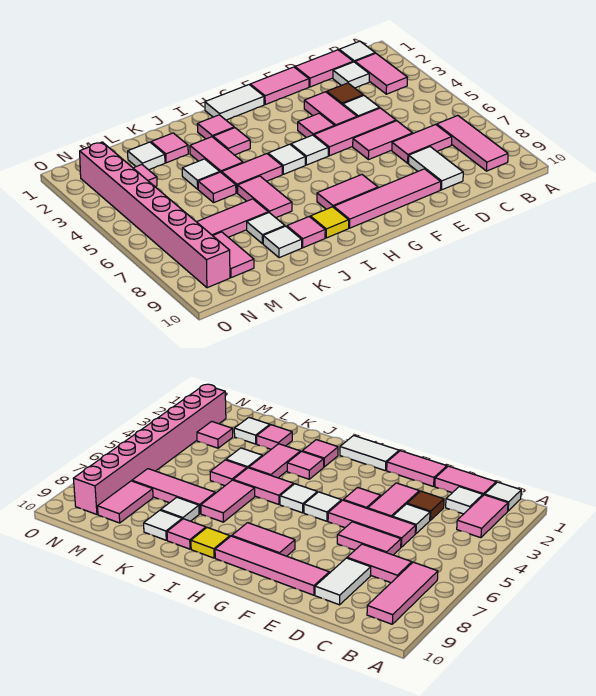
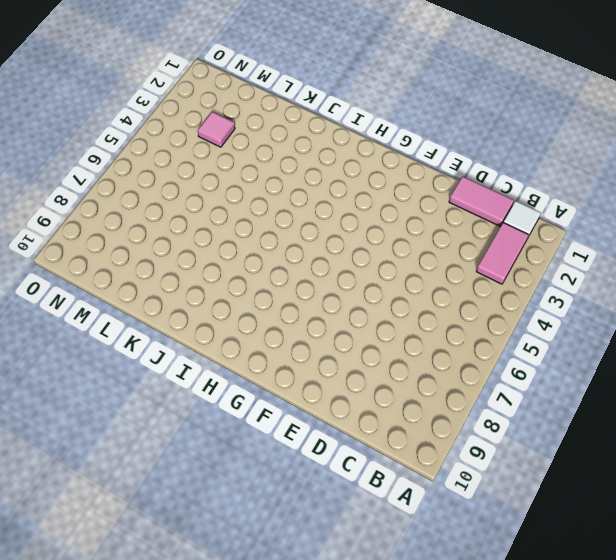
none -> pink 1x3 tile [437,116,508,171]
none -> white 1x1 tile [333,62,369,88]
none -> pink 1x2 tile [392,124,452,163]
none -> brown 1x1 tile [327,83,363,105]

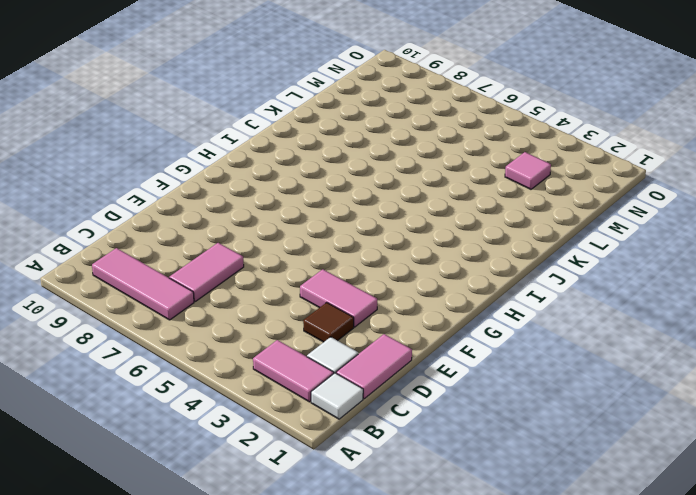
none -> white 1x1 tile [343,95,379,117]
none -> pink 1x3 tile [314,108,396,156]
none -> pink 1x2 tile [353,121,413,160]
none -> white 1x2 tile [409,147,463,190]

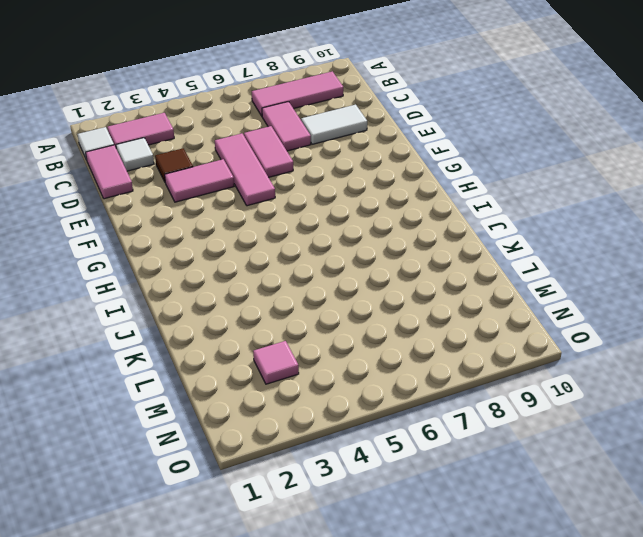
none -> white 1x1 tile [343,95,379,117]
none -> pink 1x2 tile [250,67,309,104]
none -> pink 1x4 tile [334,169,441,228]
none -> pink 1x1 tile [298,113,334,138]

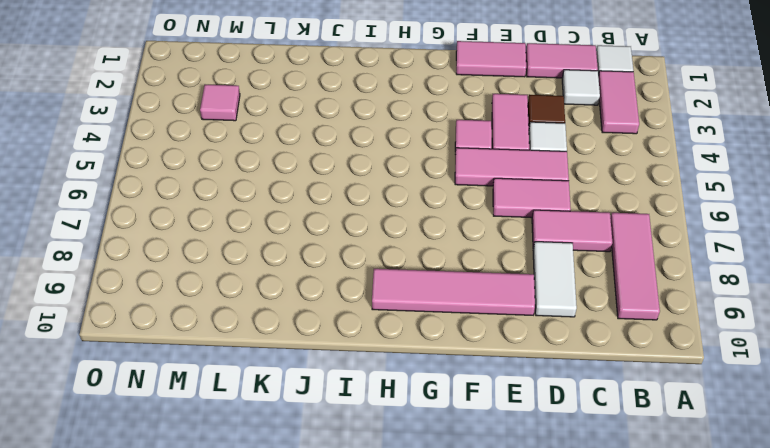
none -> white 1x2 tile [205,85,264,120]
none -> white 1x1 tile [291,135,328,165]
none -> pink 1x2 tile [317,175,378,209]
none -> white 1x1 tile [268,144,305,174]

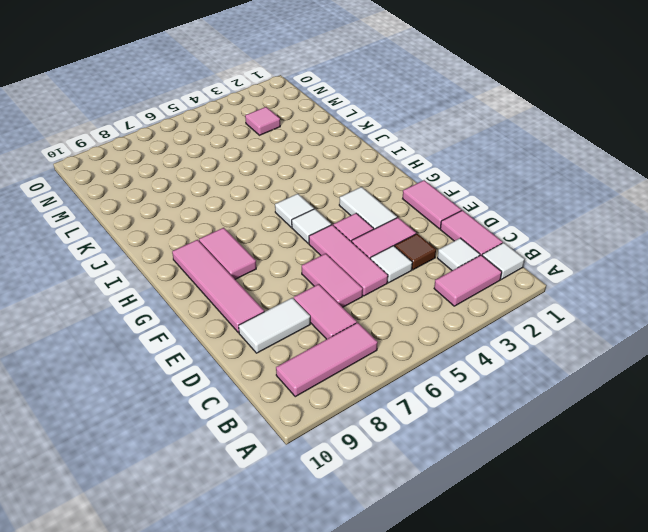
white 1x2 tile [339,187,397,229] -> white 1x2 tile moved to [205,85,264,120]
none -> pink 1x1 tile [197,115,234,139]
none -> pink 1x1 tile [213,128,250,155]
none -> pink 1x2 tile [222,154,282,193]
none -> yellow 1x1 tile [310,207,349,238]

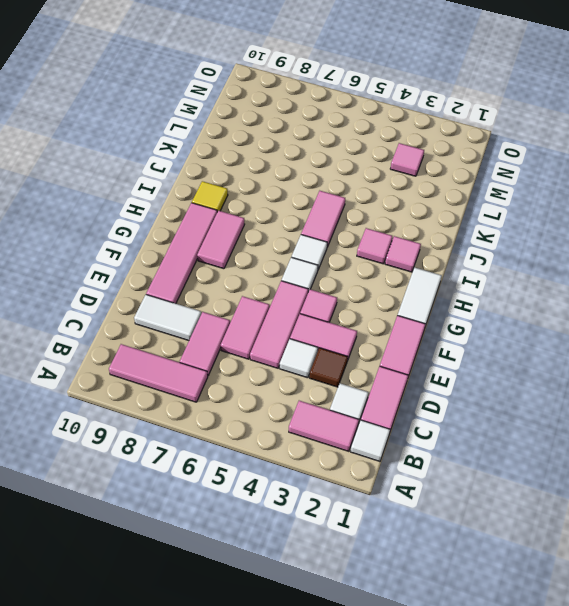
none -> pink 1x2 tile [190,137,243,173]
none -> pink 1x2 tile [238,176,292,218]
none -> pink 1x1 tile [287,217,325,248]
none -> pink 1x1 tile [151,133,188,163]

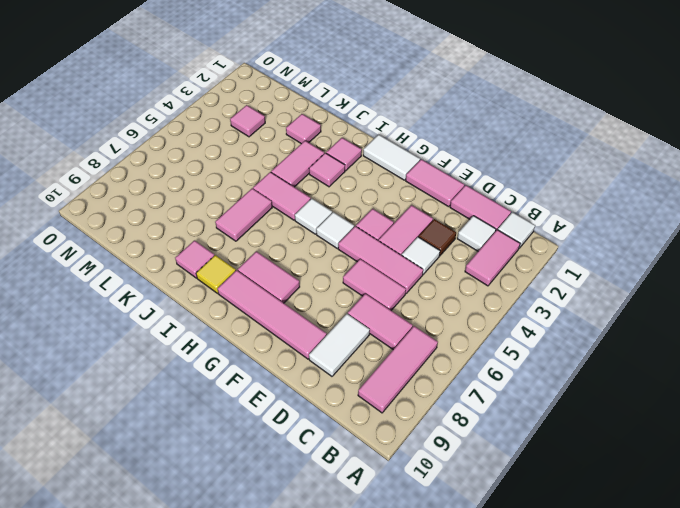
none -> white 1x1 tile [182,159,219,189]
none -> pink 1x1 tile [198,172,236,202]
none -> pink 1x3 tile [197,199,268,237]
none -> white 1x1 tile [247,213,285,244]

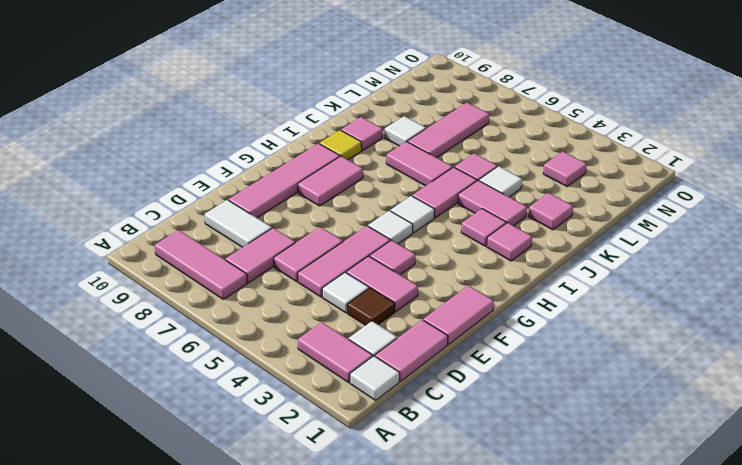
none -> white 1x2 tile [205,85,264,120]
none -> white 1x1 tile [263,226,302,258]
none -> white 1x1 tile [128,142,165,170]
none -> pink 1x2 tile [213,232,254,278]

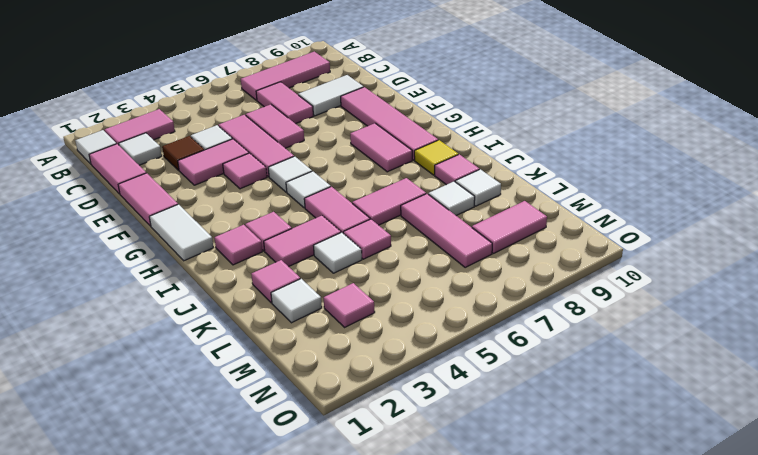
none -> pink 1x8 brick [80,142,230,288]

